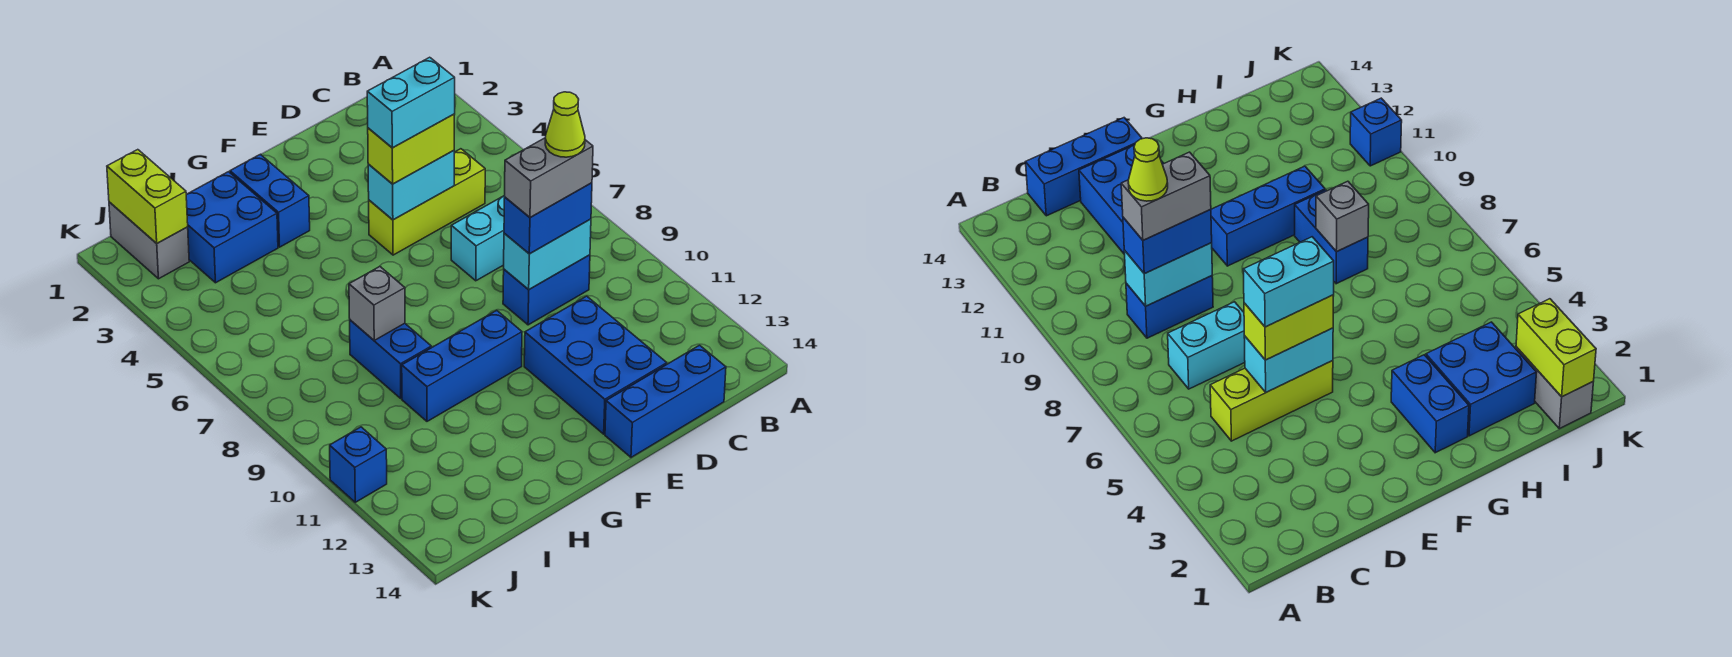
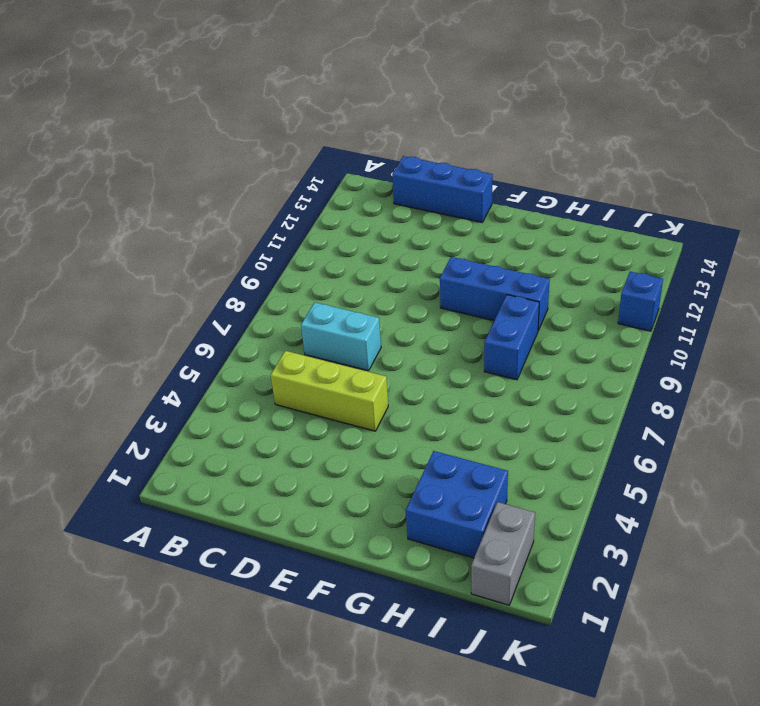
none -> blue 1x2 brick [503,255,590,325]
none -> blue 2x3 brick [524,296,667,434]
none -> blue 1x2 brick [230,154,310,247]

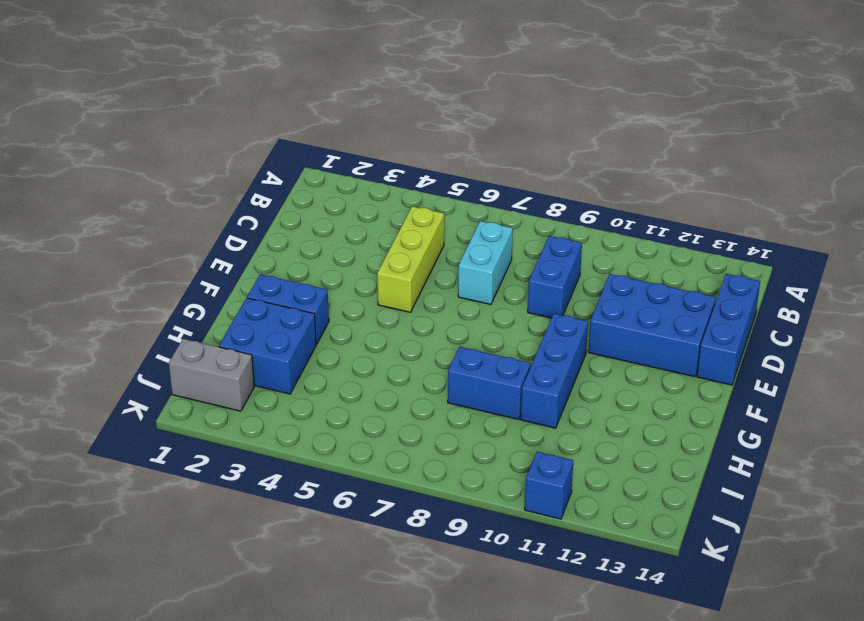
none -> cyan 1x2 brick [504,219,591,290]
none -> cyan 1x2 brick [368,151,454,220]
none -> grey 1x1 brick [349,266,405,340]

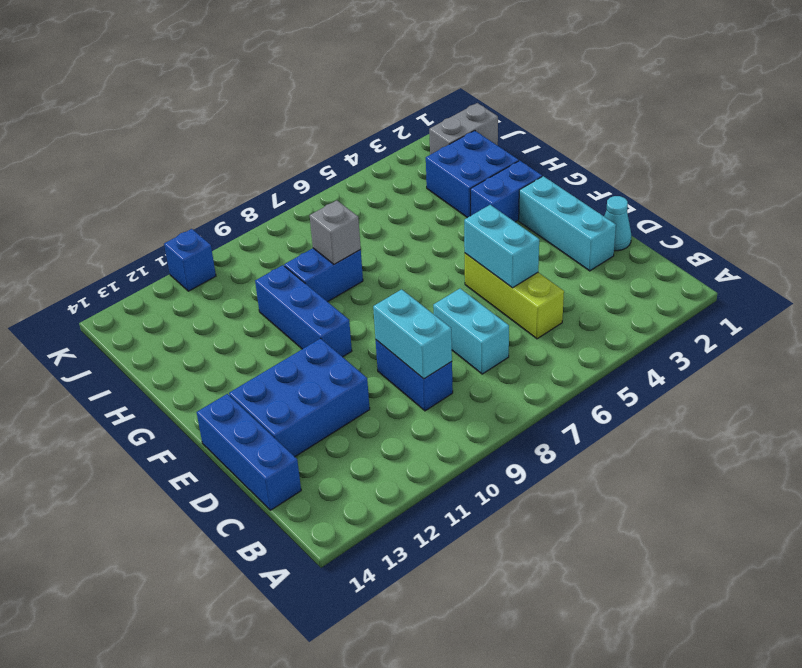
cyan 1x1 cone [604,196,631,251] -> none
cyan 1x3 brick [519,176,616,271] -> none
none -> lime 1x2 brick [107,150,188,243]
none -> blue 1x2 brick [504,183,592,254]
none -> lime 1x2 brick [368,114,455,184]

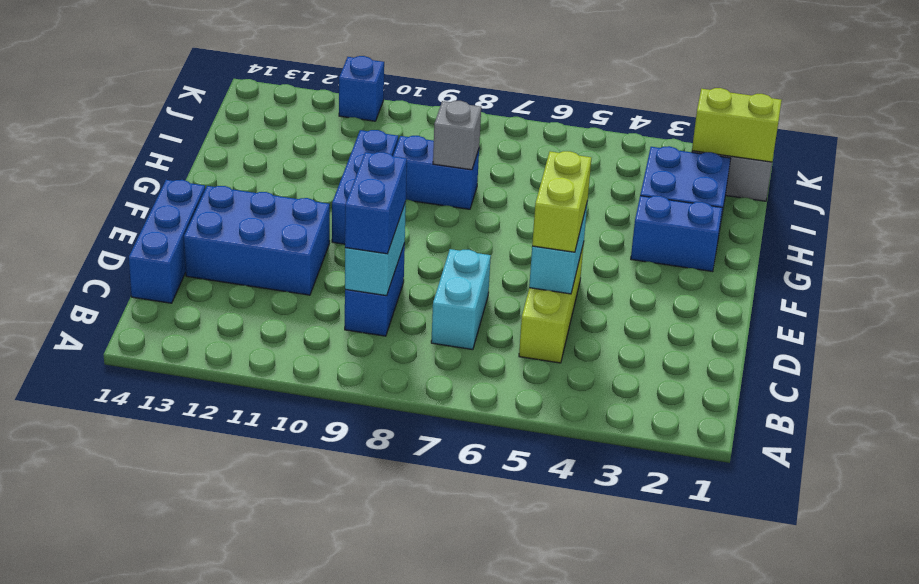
none -> grey 1x2 brick [505,138,593,218]
none -> cyan 1x2 brick [367,57,455,148]
none -> lime 1x1 cone [545,92,585,157]

